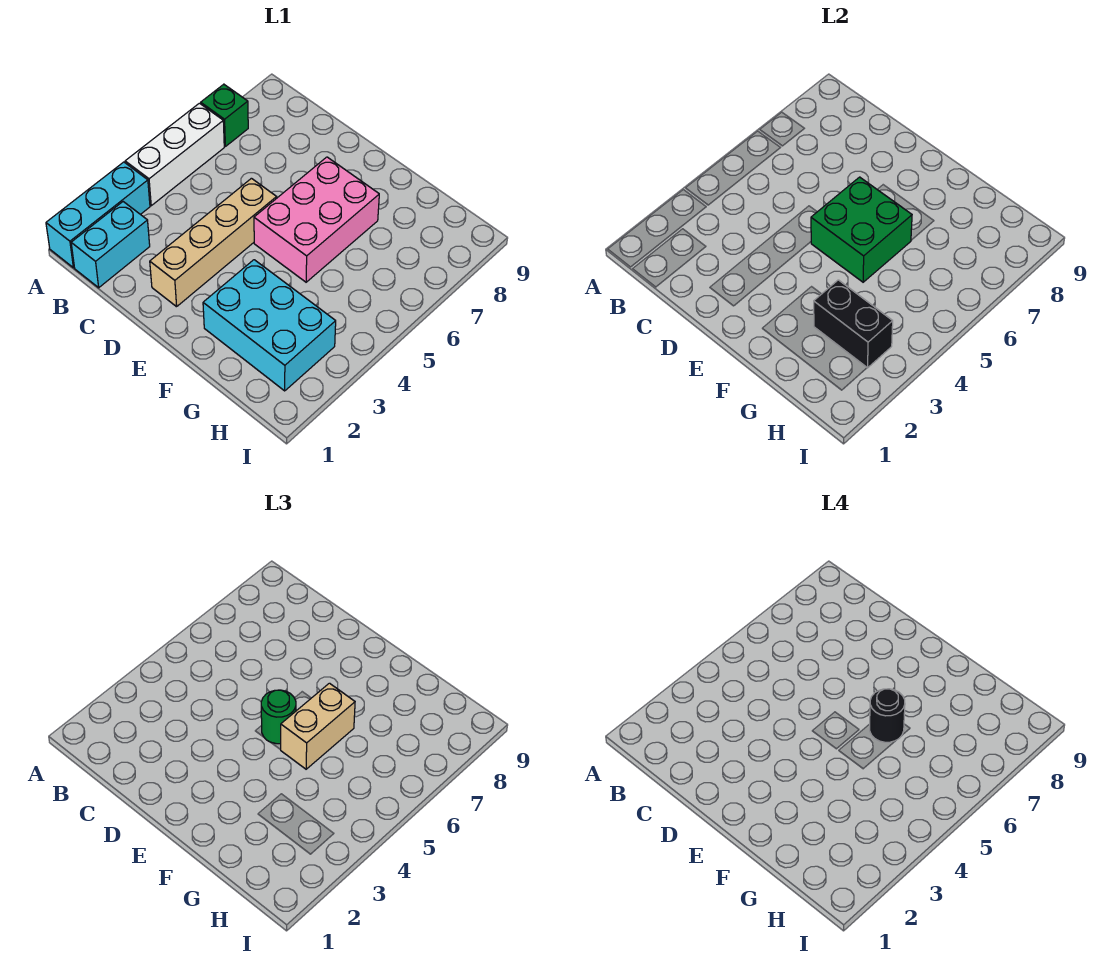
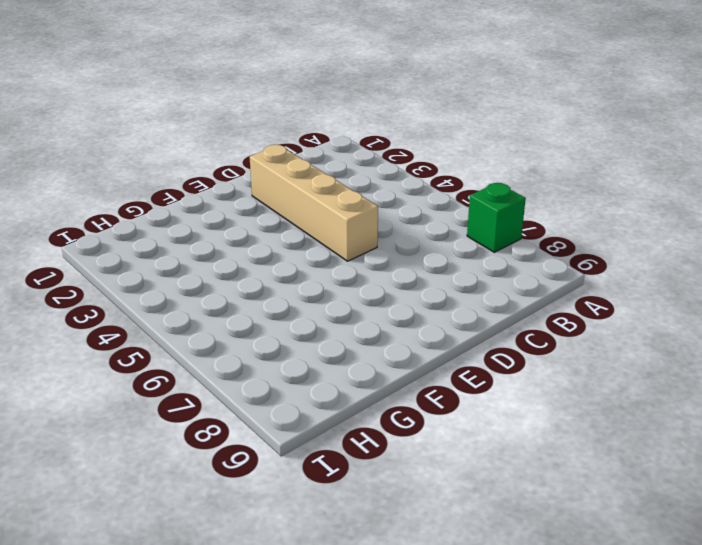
none -> cyan 1x3 brick [46,162,150,268]
none -> white 1x3 brick [125,103,224,206]
none -> cyan 1x2 brick [71,202,150,288]

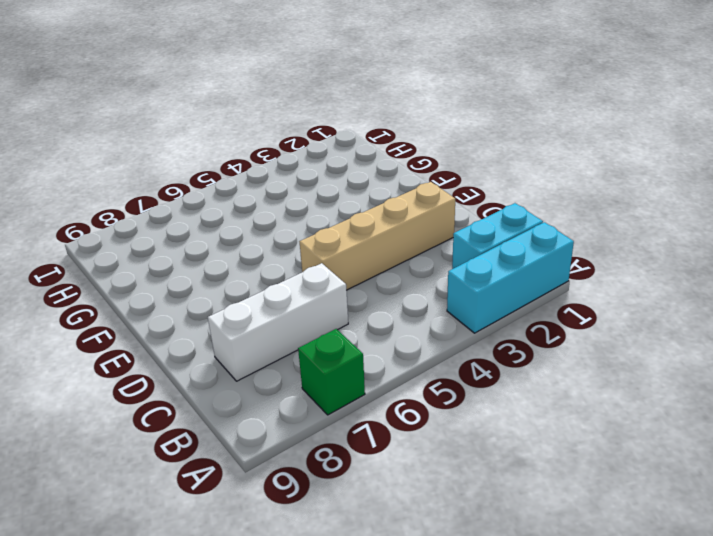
white 1x3 brick [208,263,348,381] -> white 1x3 brick moved to [125,103,224,206]
none -> pink 2x3 brick [254,157,379,282]
none -> cyan 2x3 brick [203,260,336,391]
none -> green 2x2 brick [811,177,912,282]

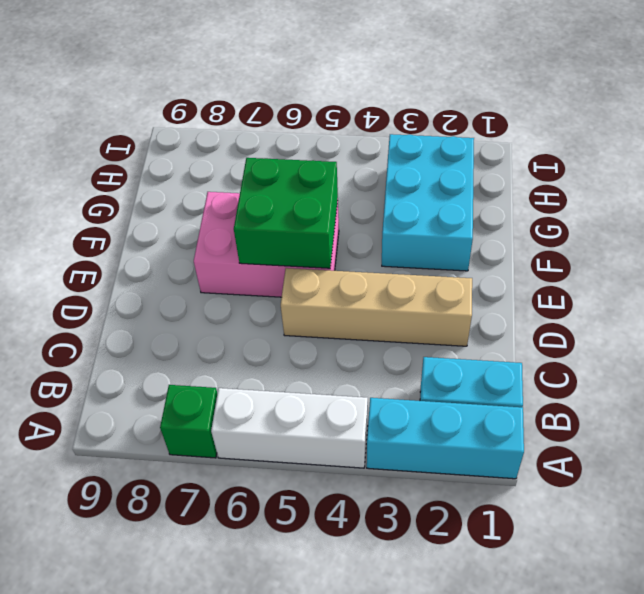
none -> black 1x2 brick [814,280,893,368]
none -> green 1x1 round brick [261,690,296,744]
none -> tan 1x2 brick [281,683,355,769]

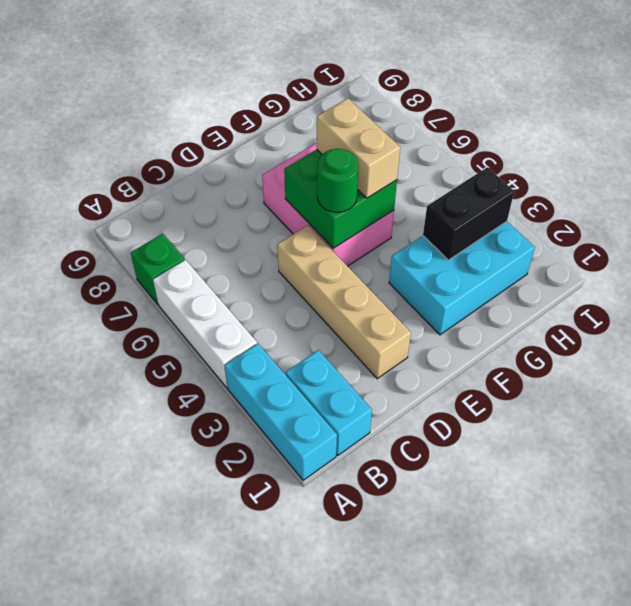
none -> black 1x1 round brick [870,689,905,742]

